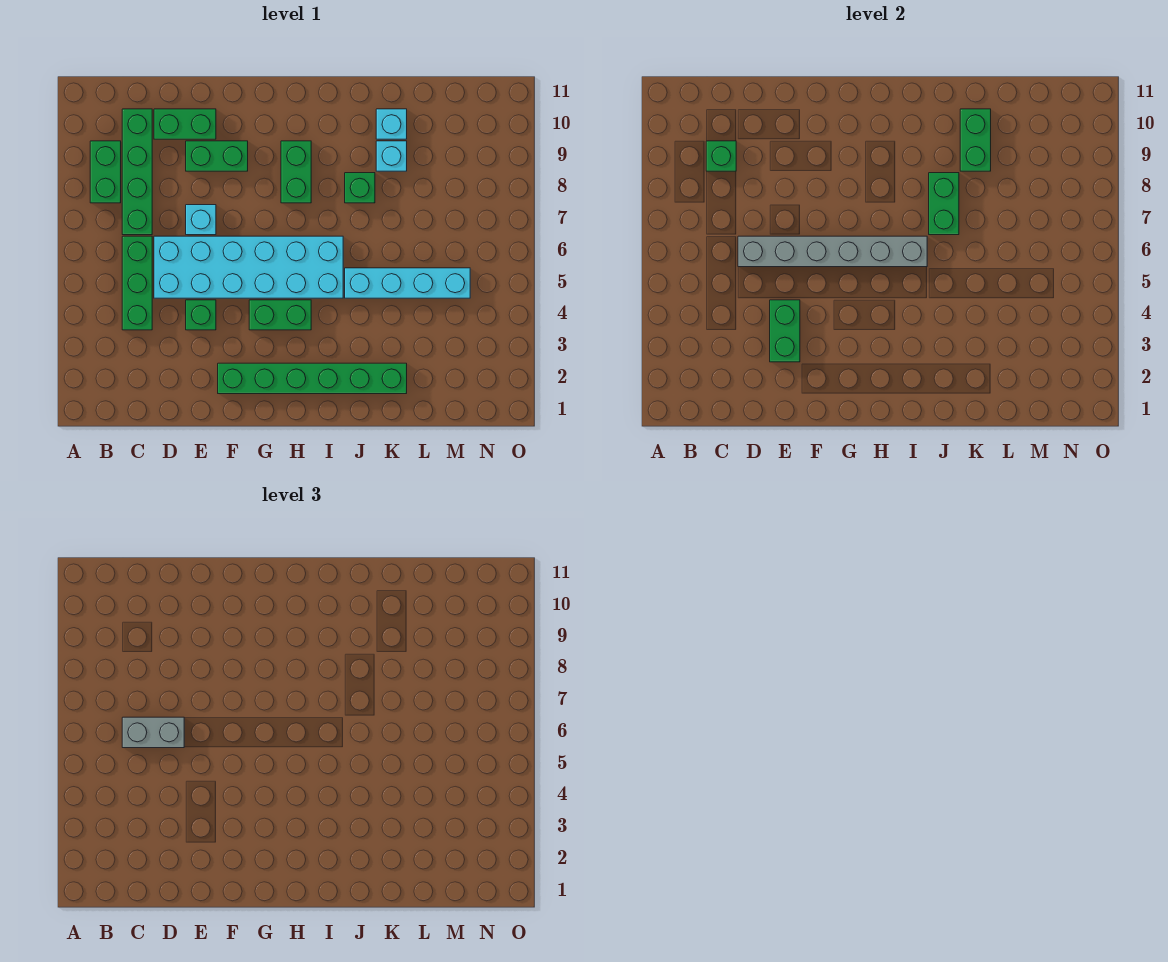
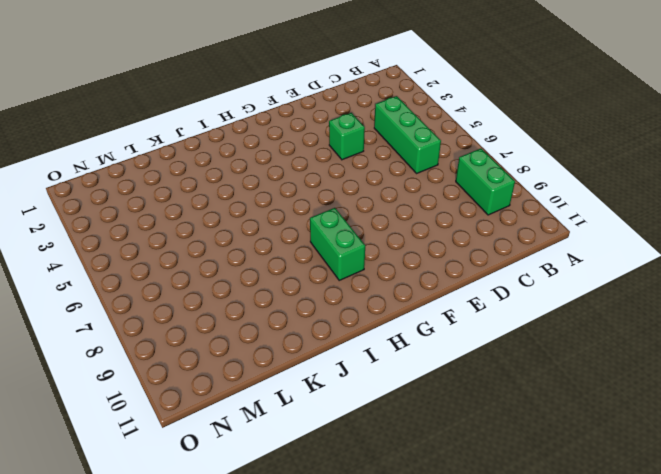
none -> green 1x4 brick [122,109,152,235]
none -> cyan 2x6 brick [154,236,343,298]
none -> green 1x2 brick [154,109,216,139]

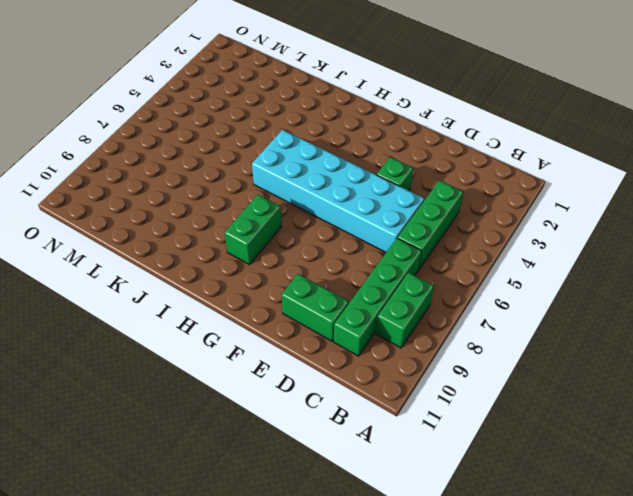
none -> cyan 1x1 brick [186,205,216,235]
none -> green 1x2 brick [186,141,248,171]
none -> green 1x6 brick [218,363,407,394]

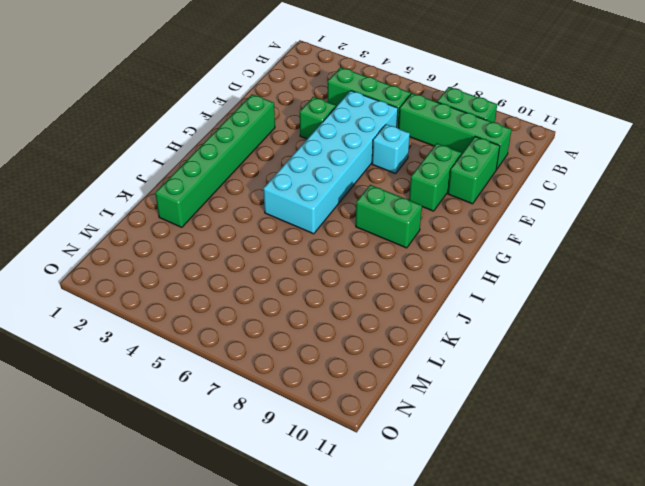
none -> green 1x2 brick [249,300,311,330]
none -> cyan 1x4 brick [345,268,470,298]
none -> green 1x1 brick [345,173,375,203]

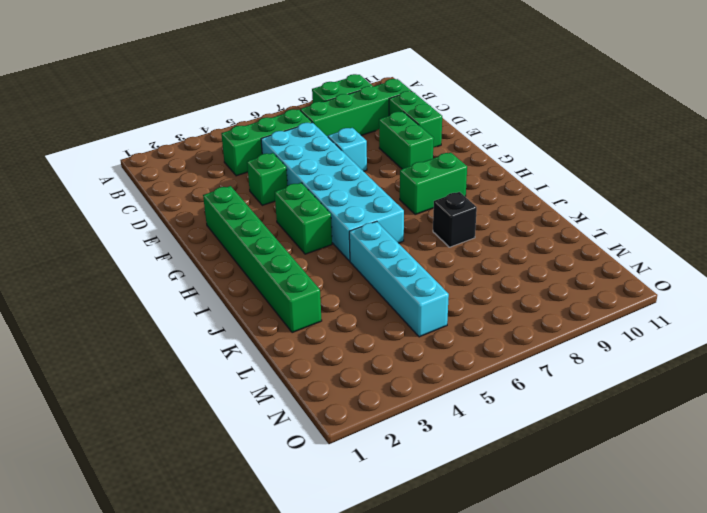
black 1x1 brick [433,192,477,247] -> green 1x1 brick [345,173,375,203]
none -> cyan 1x1 brick [376,141,407,171]
none -> cyan 1x1 brick [376,109,407,139]
none -> green 1x1 brick [706,141,736,171]

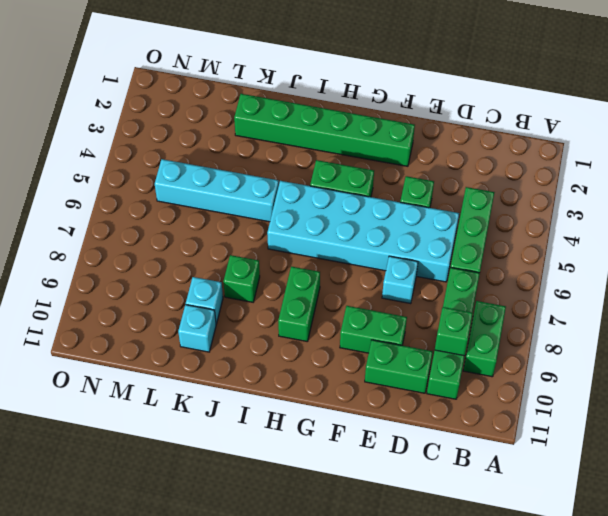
none -> grey 1x6 brick [738,236,927,267]
none -> green 1x2 brick [770,300,800,362]
none -> green 1x2 brick [929,173,959,235]

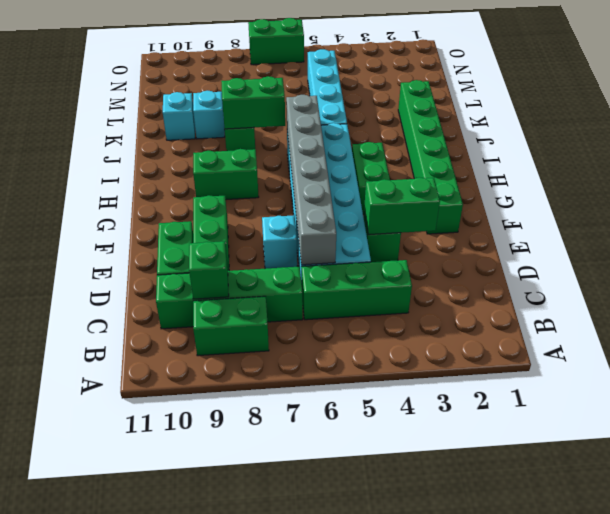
green 1x2 brick [248,18,304,65] -> green 1x2 brick moved to [960,109,991,171]
none -> grey 1x2 brick [122,717,184,748]

